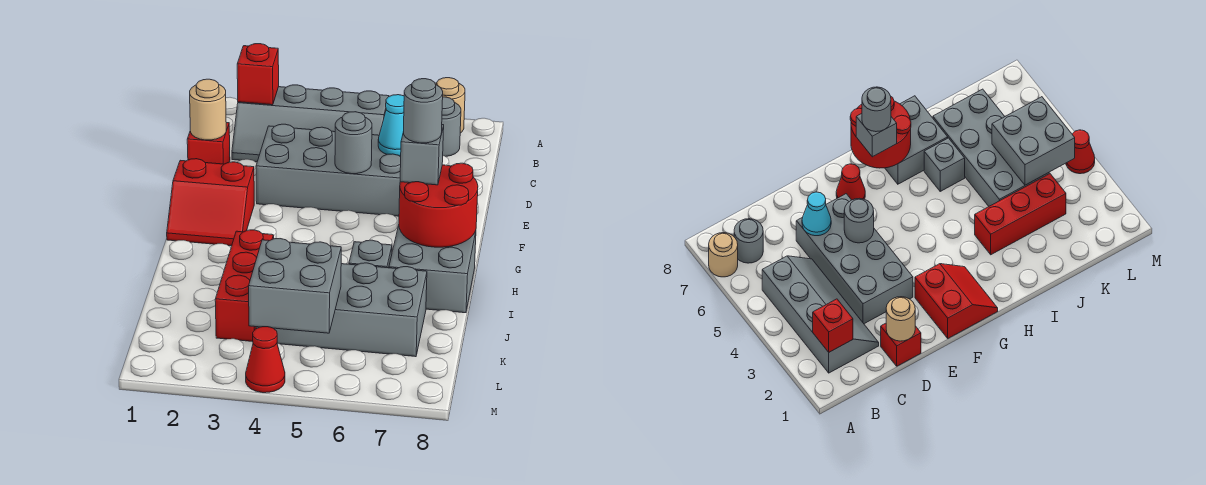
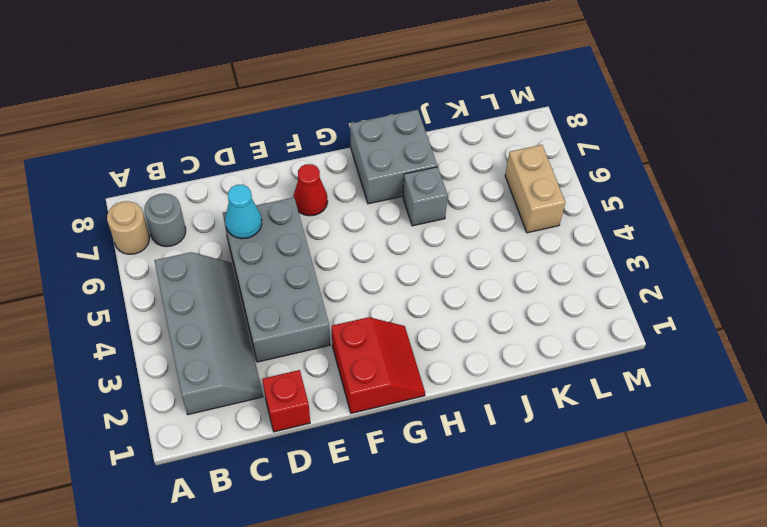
tan 1x2 brick [505,145,565,233] -> none
none -> red 1x3 brick [215,230,274,342]
none -> grey 2x4 brick [256,263,427,357]
none -> red 1x1 cone [246,327,285,393]

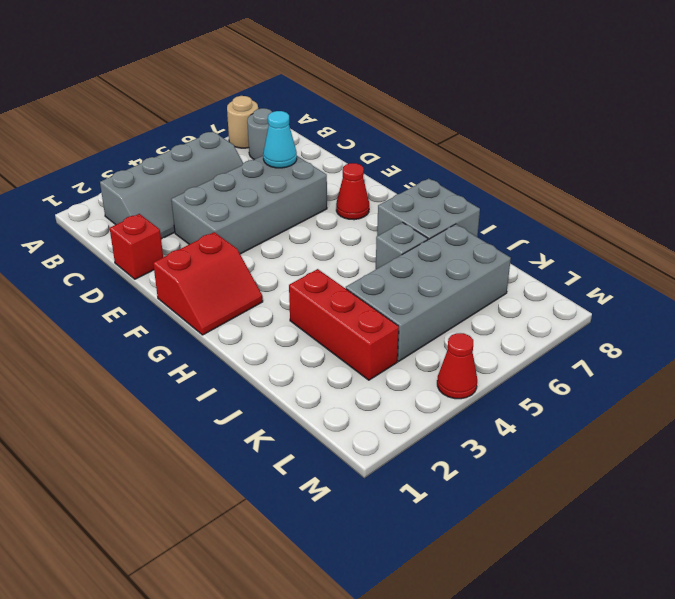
none -> red 1x1 brick [237,44,279,105]
none -> tan 1x1 round brick [190,79,226,140]
none -> grey 1x1 round brick [335,112,372,174]

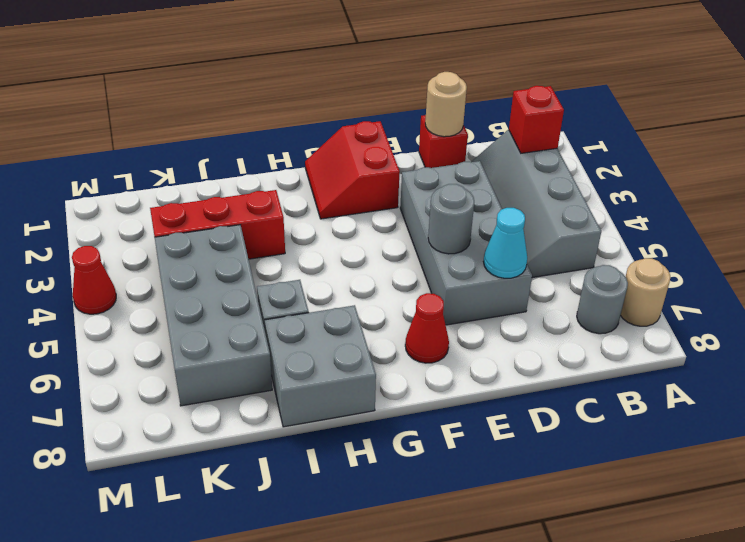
none -> red 2x2 round brick [399,163,478,247]
none -> grey 2x2 brick [249,239,341,333]
none -> grey 1x1 brick [400,125,444,185]

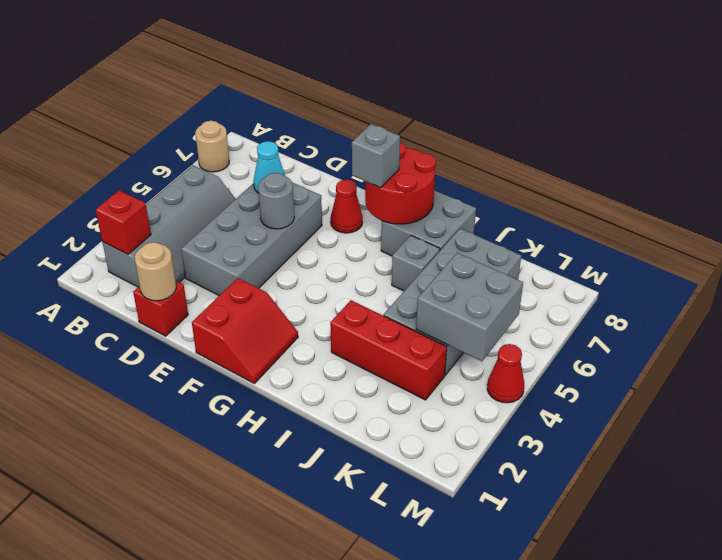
none -> grey 1x1 round brick [442,97,461,157]
none -> grey 1x1 round brick [404,79,443,143]

